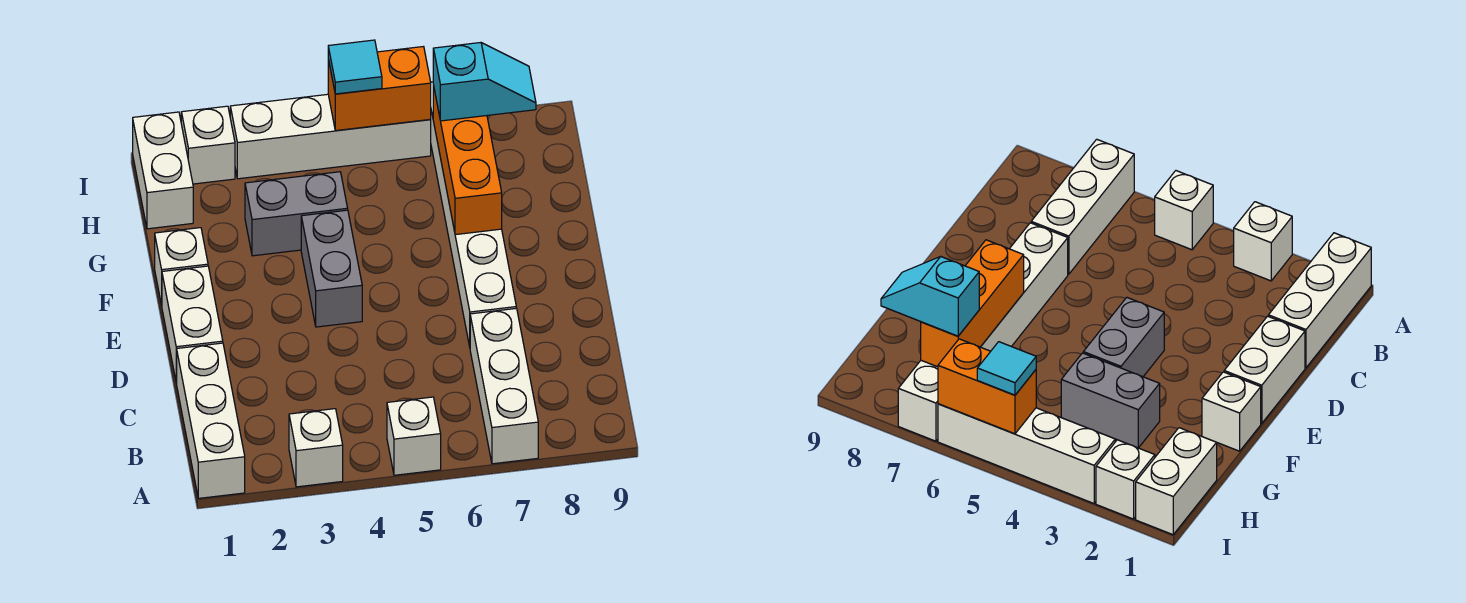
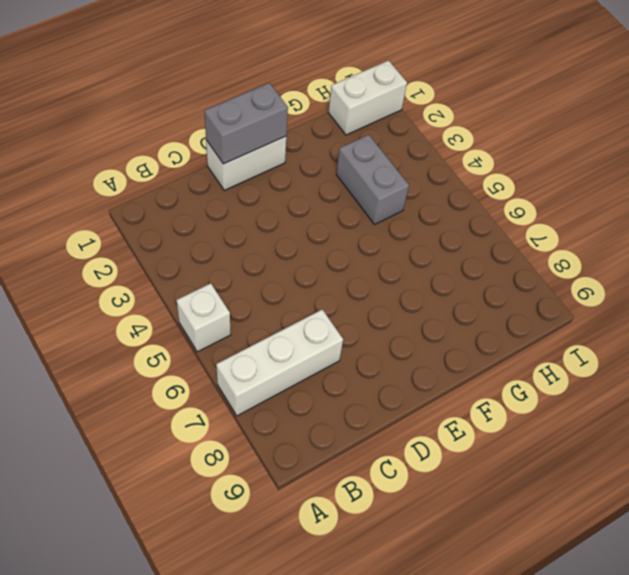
grey 1x2 brick [204,83,288,164] -> grey 1x2 brick moved to [301,210,362,327]
none -> white 1x3 brick [177,343,245,498]
none -> white 1x1 brick [289,409,343,487]
none -> white 1x6 brick [430,82,516,346]

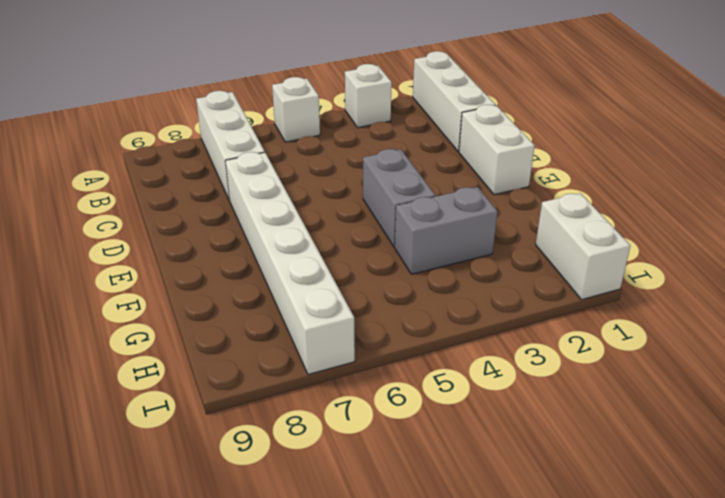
none -> white 1x1 brick [155,228,208,305]
none -> white 1x1 brick [181,106,235,184]
none -> white 1x4 brick [230,94,431,179]

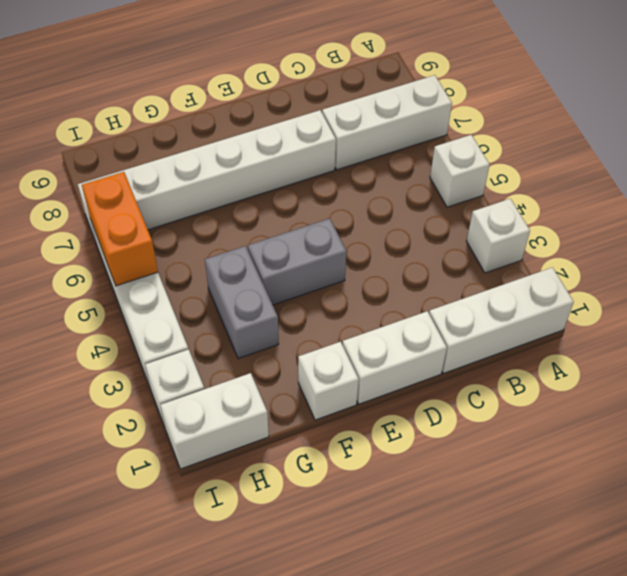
none -> orange 1x3 brick [433,85,502,235]
none -> cyan 1x2 slope [433,43,536,121]
none -> cyan 1x1 tile [328,40,382,94]

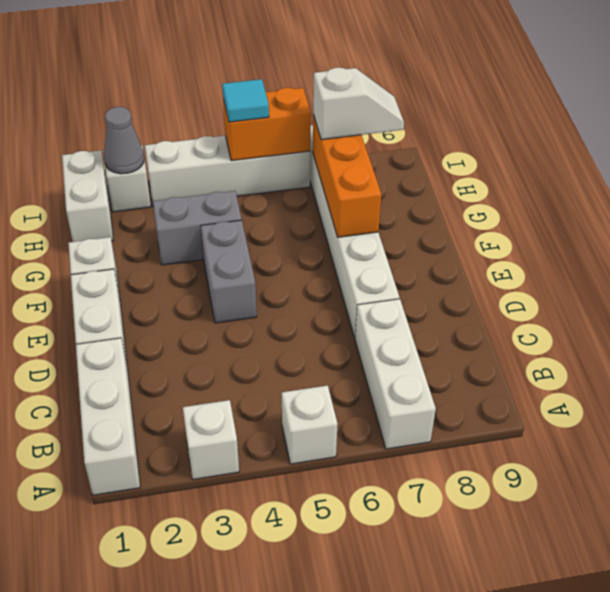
white 1x2 slope [313,68,404,140] -> cyan 1x2 slope [433,43,536,121]
grey 1x1 cone [104,107,144,174] -> none

